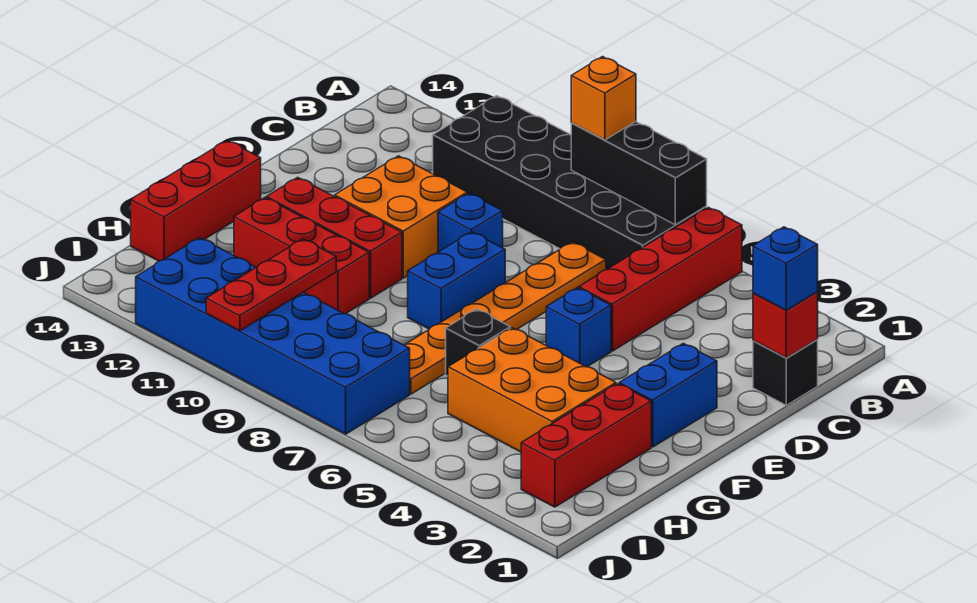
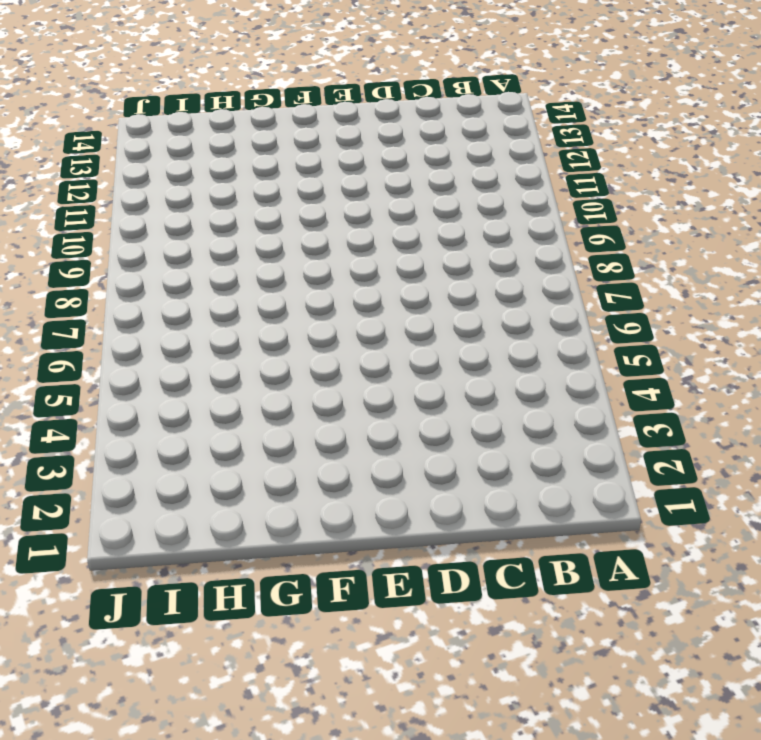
none -> red 1x4 brick [579,207,742,351]
none -> black 2x6 brick [433,96,707,270]
none -> black 1x1 brick [753,340,818,405]

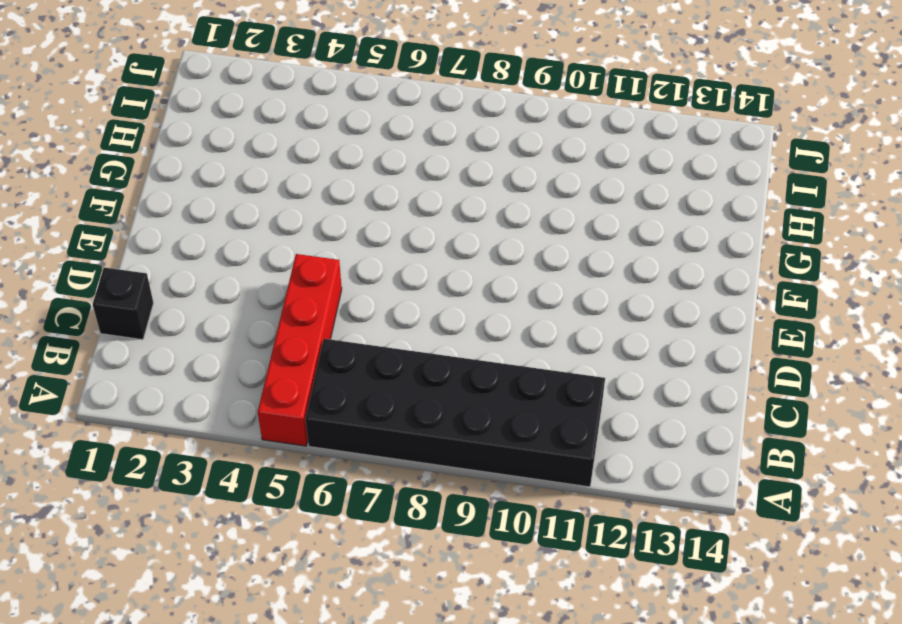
none -> orange 1x6 plate [404,242,606,394]
none -> blue 1x1 brick [438,193,503,252]
none -> orange 2x2 brick [335,156,467,278]

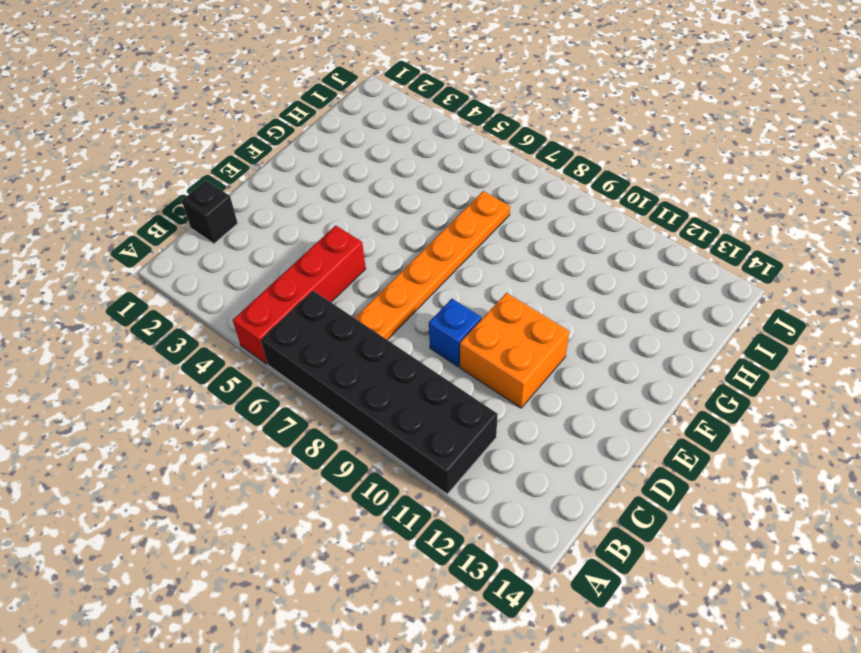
none -> blue 1x2 brick [619,343,717,447]
none -> blue 1x1 brick [546,288,611,367]
none -> blue 1x2 brick [408,232,505,329]

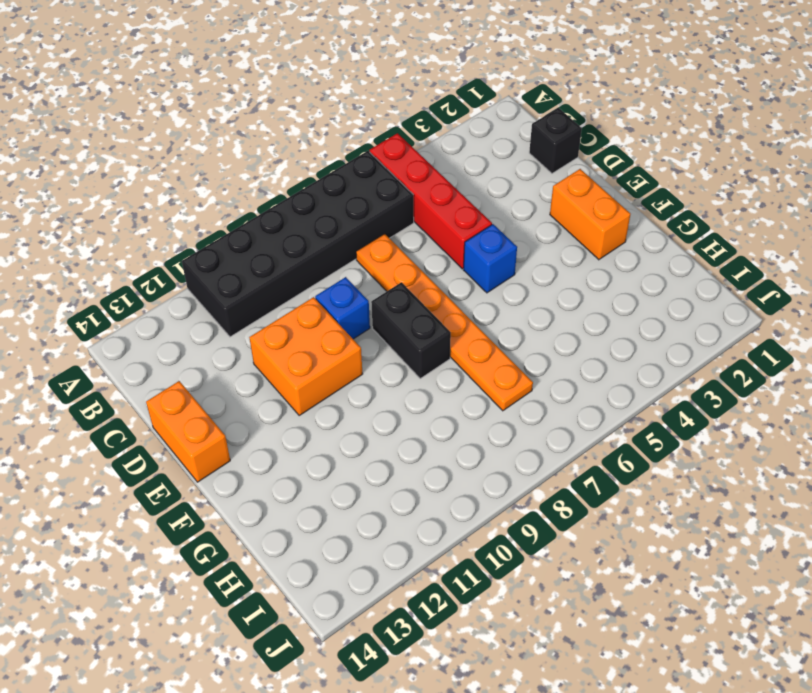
orange 1x2 brick [146,381,230,482] -> none
orange 1x2 brick [550,169,630,260] -> blue 1x2 brick [619,343,717,447]
black 1x2 brick [371,282,451,378] -> blue 1x2 brick [408,232,505,329]
none -> red 1x3 brick [267,177,402,298]
none -> red 1x3 brick [131,140,261,261]
none -> red 1x3 brick [521,384,651,507]

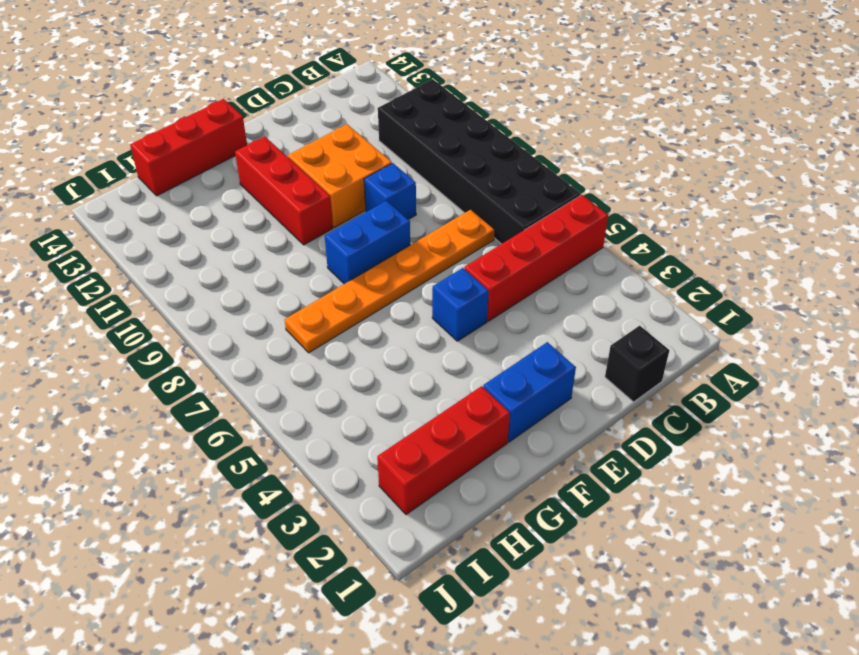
none -> orange 2x3 brick [448,328,616,452]
none -> black 1x1 brick [446,309,510,376]
none -> red 1x3 brick [234,198,369,314]

